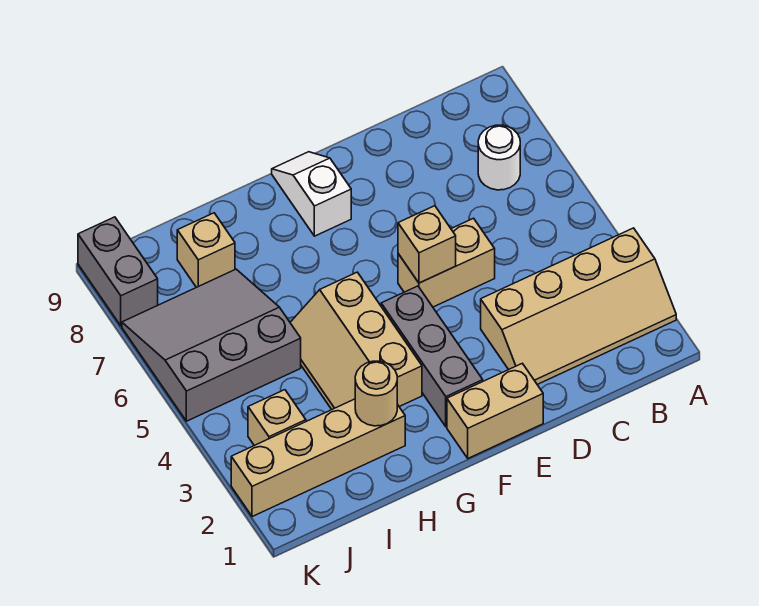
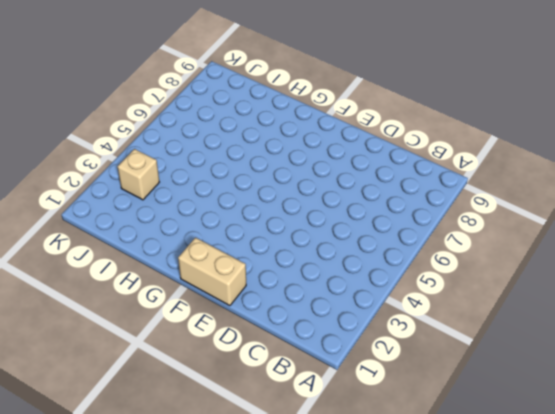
none -> tan 2x4 slope [481,228,676,385]
none -> white 1x1 round brick [478,125,520,190]
none -> tan 1x2 brick [398,218,495,307]

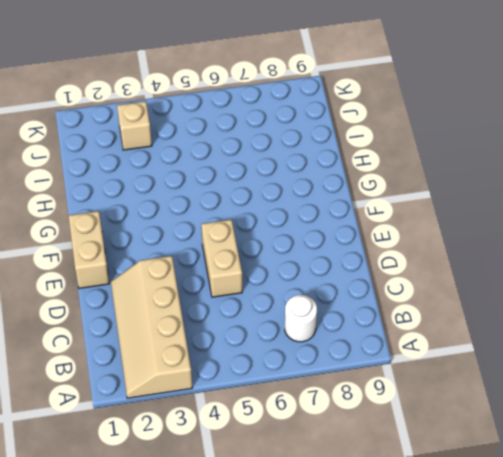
none -> grey 1x3 brick [381,286,483,427]
none -> white 1x2 slope [272,152,351,236]
none -> tan 2x3 slope [290,272,422,409]

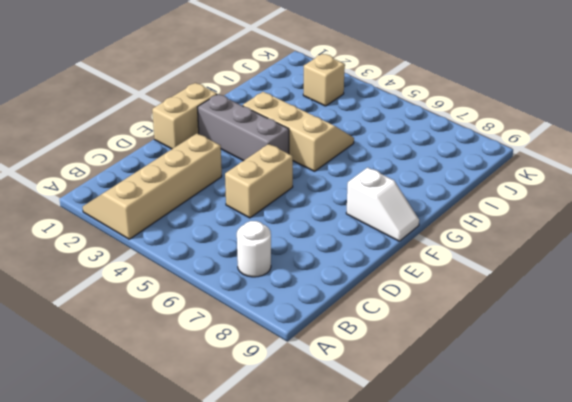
none -> tan 1x4 brick [231,399,405,517]
none -> grey 3x3 slope [122,269,301,421]
none -> tan 1x1 brick [177,213,235,287]

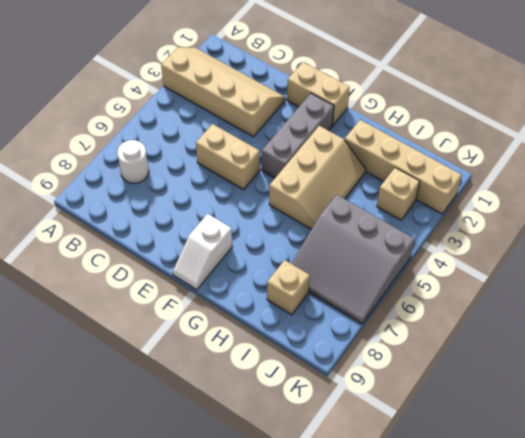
none -> grey 1x2 brick [78,217,158,326]
none -> tan 1x1 brick [398,206,456,283]
none -> tan 1x1 round brick [355,361,397,426]

